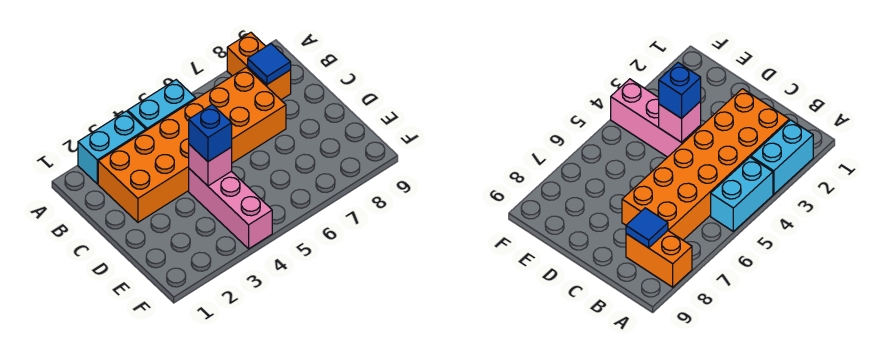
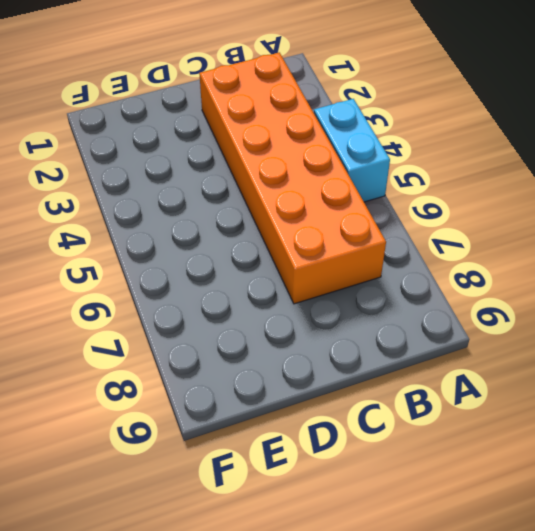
none -> cyan 1x2 brick [78,111,146,184]
none -> orange 1x2 brick [227,32,291,100]

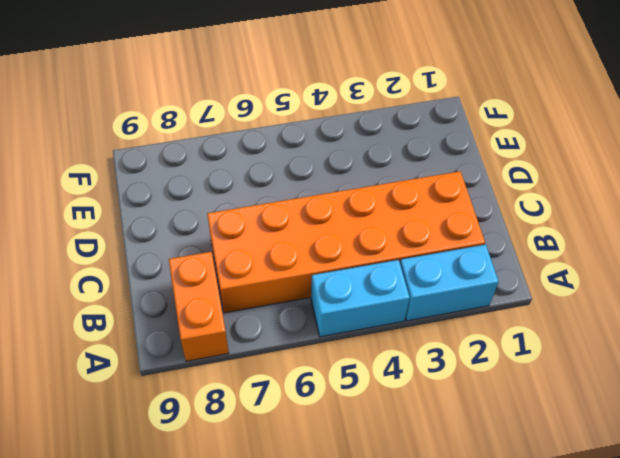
none -> pink 1x3 brick [189,169,272,249]
none -> blue 1x1 tile [248,44,291,84]

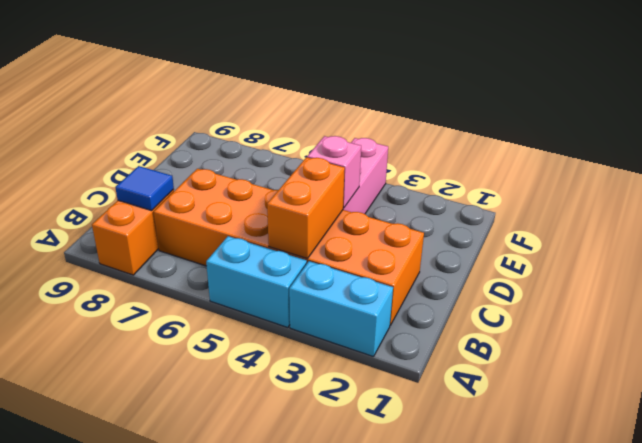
orange 1x2 brick [267,157,345,259] -> none
none -> blue 1x1 brick [189,105,232,162]

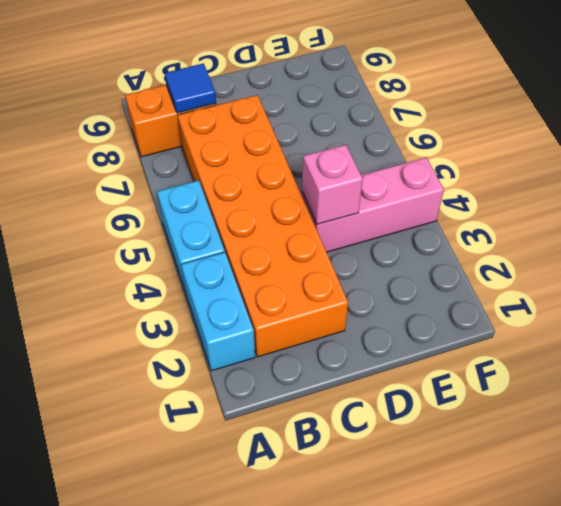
none -> blue 1x1 brick [189,105,232,162]

